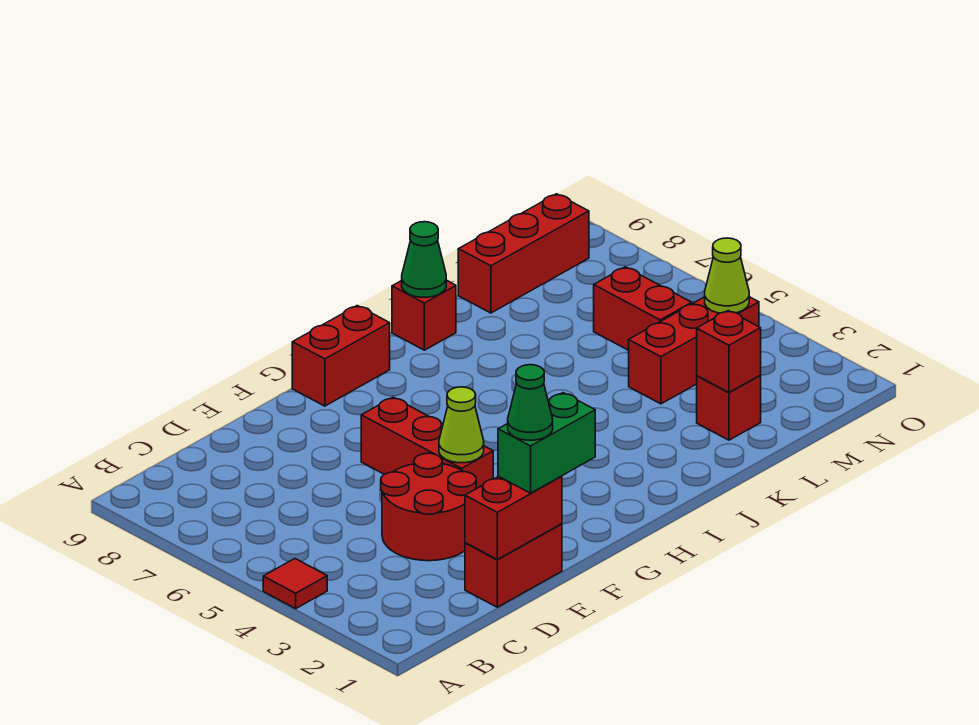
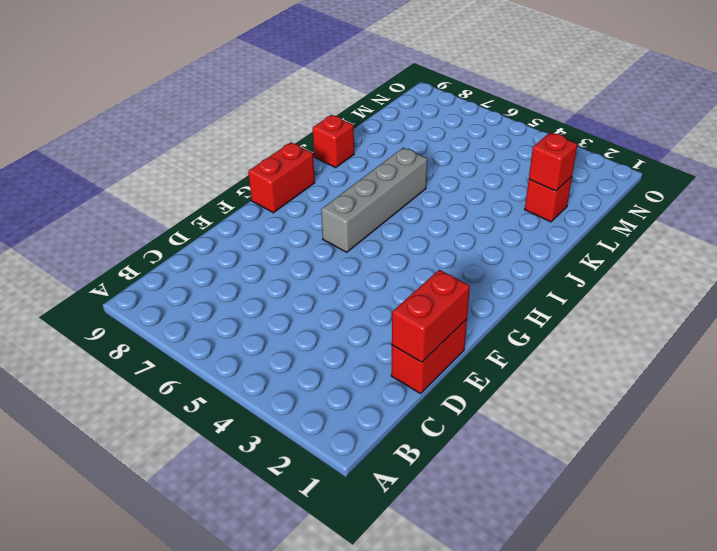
grey 1x4 brick [321,148,427,252] -> none
none -> red 1x1 tile [263,559,327,609]
none -> red 2x2 round brick [381,453,476,561]
none -> red 1x3 brick [361,397,493,489]

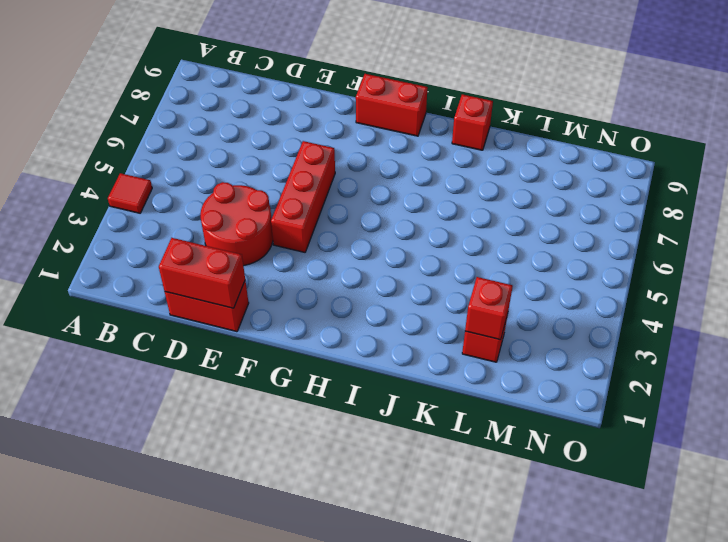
none -> red 1x3 brick [629,297,759,404]
none -> red 1x3 brick [458,194,589,313]
none -> red 1x2 brick [594,267,692,350]

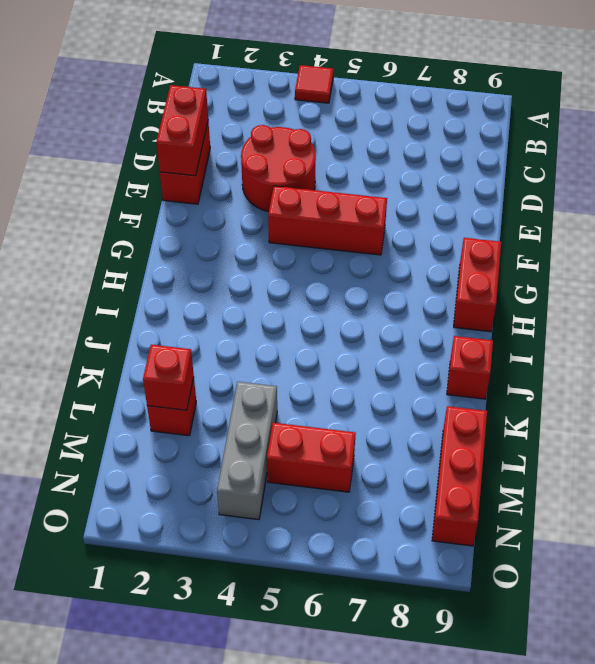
grey 1x3 brick [217,382,277,520] -> red 1x3 brick [629,297,759,404]
none -> lime 1x1 cone [439,387,484,463]
none -> green 1x1 cone [402,222,446,297]
none -> lime 1x1 cone [705,238,749,313]

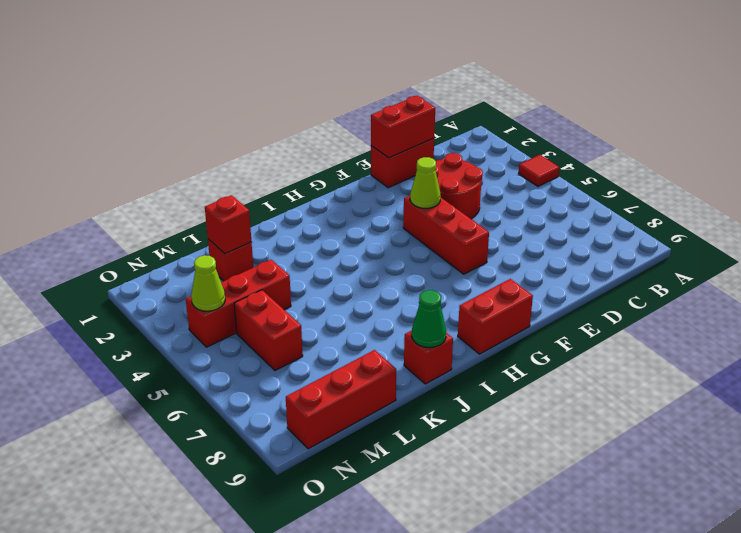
none -> green 1x2 brick [498,393,595,493]
none -> green 1x1 cone [508,365,553,440]

